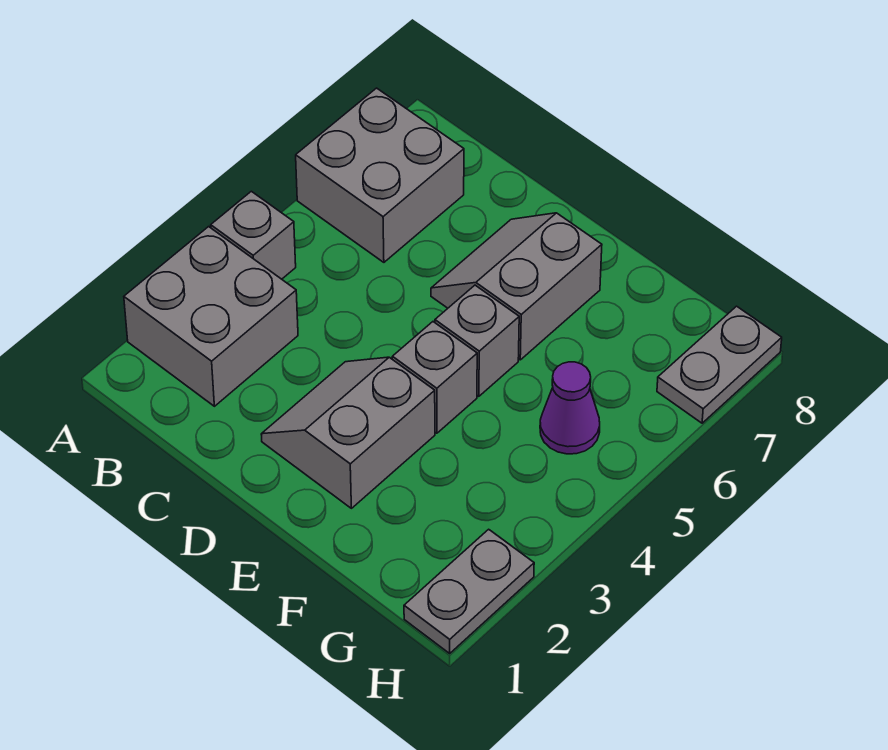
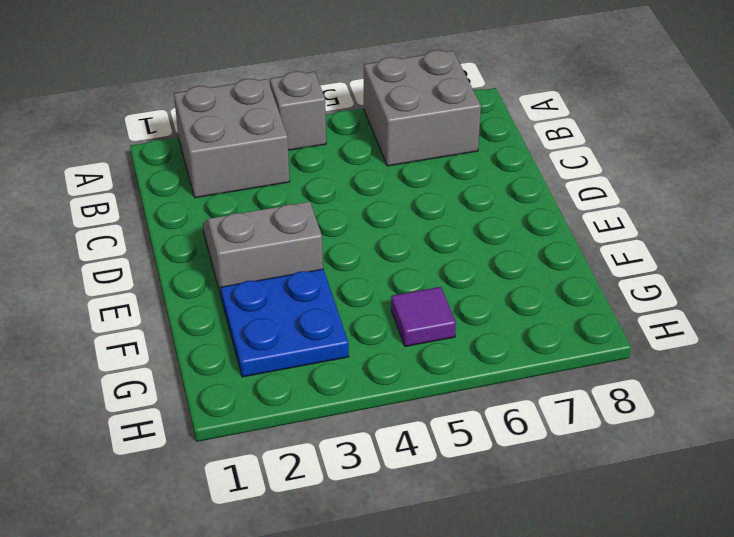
blue 2x2 plate [221,269,349,377] -> none
purple 1x1 tile [391,287,456,347] -> purple 1x1 cone [540,362,600,454]
none -> grey 2x2 slope [431,213,602,360]
none -> grey 1x1 brick [392,322,477,433]

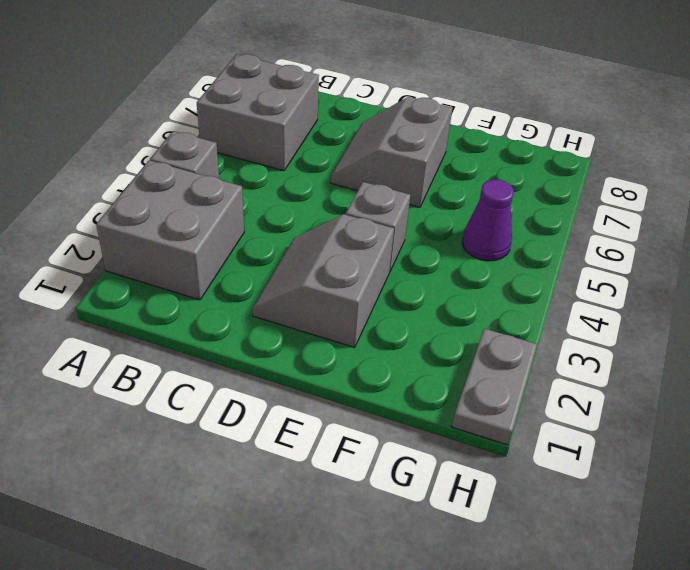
none -> grey 1x1 brick [435,285,519,396]
none -> grey 1x2 plate [657,306,782,423]

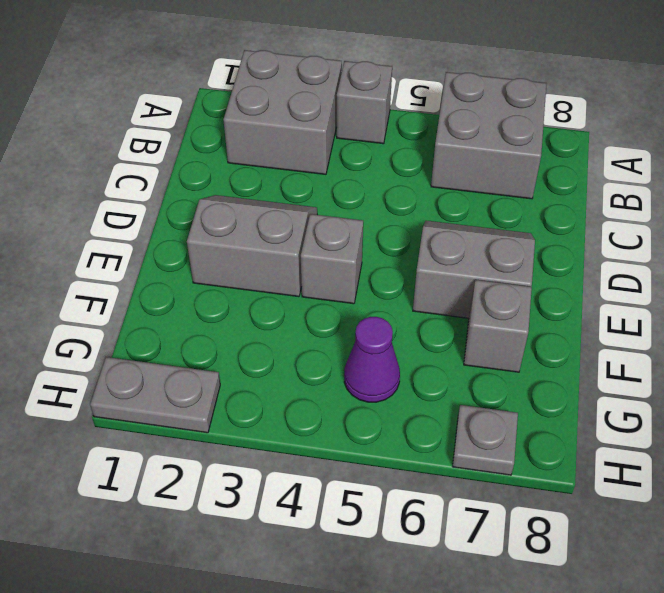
grey 1x1 brick [464,280,532,372] -> grey 1x1 brick moved to [435,285,519,396]
grey 1x1 plate [452,405,518,475] -> grey 1x2 plate [657,306,782,423]

